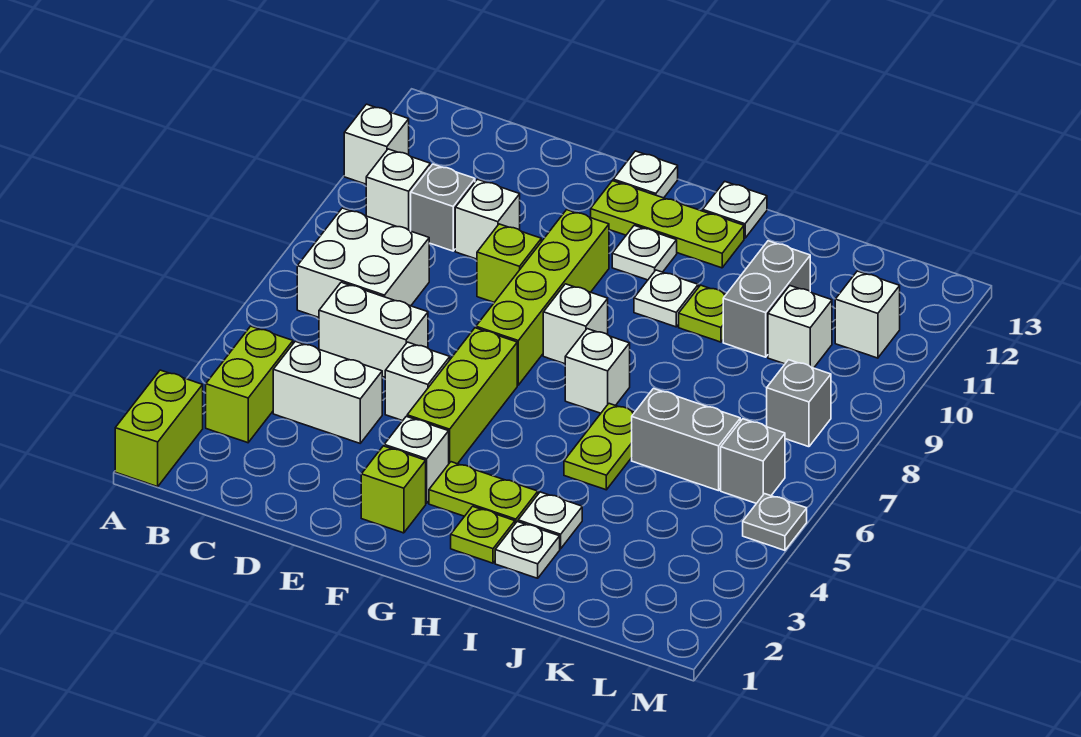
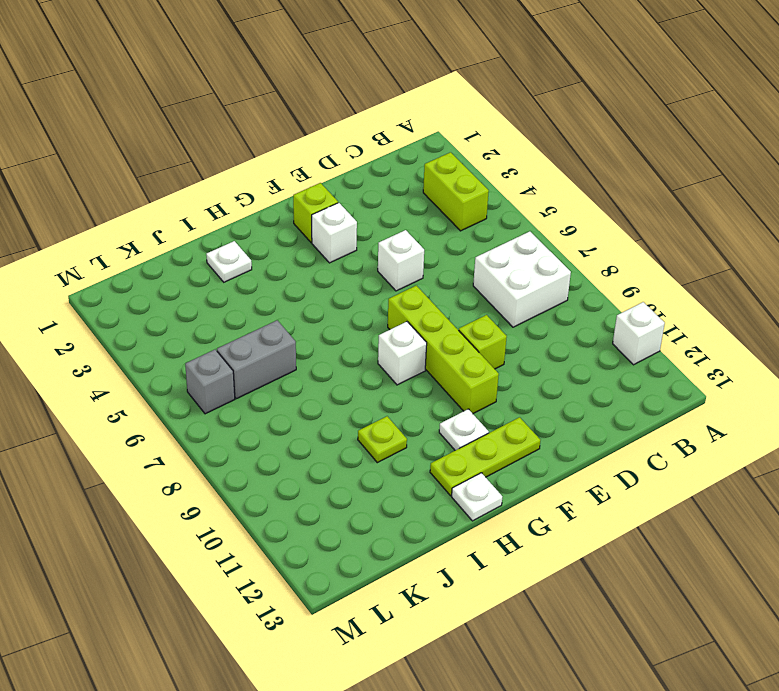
none -> lime 1x2 brick [115,370,203,487]
none -> white 1x1 brick [366,149,430,231]
none -> white 1x2 brick [273,341,382,443]
none -> white 1x2 brick [319,282,428,377]

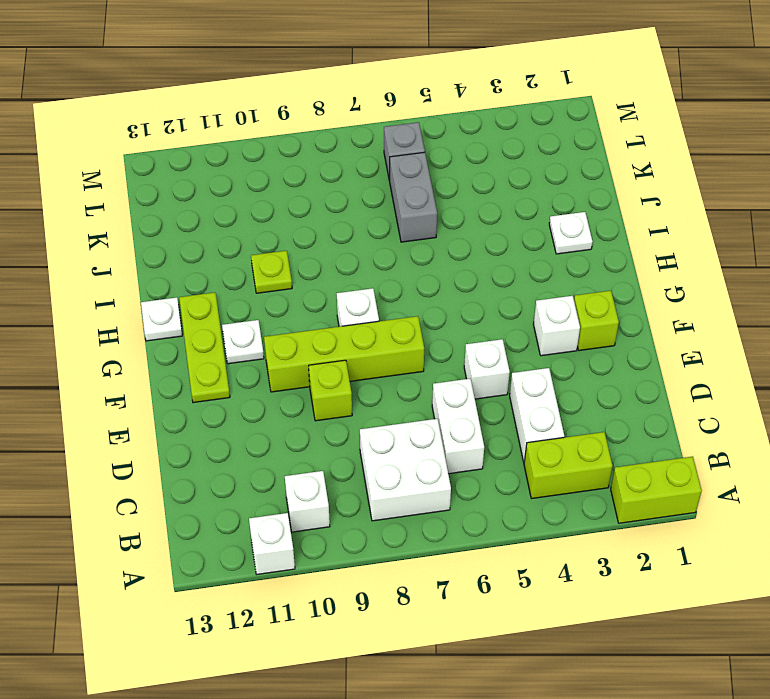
none -> grey 1x1 brick [411,164,475,251]
none -> white 1x1 brick [455,179,520,259]
none -> lime 1x3 brick [407,328,517,464]
none -> white 1x1 plate [613,151,678,198]

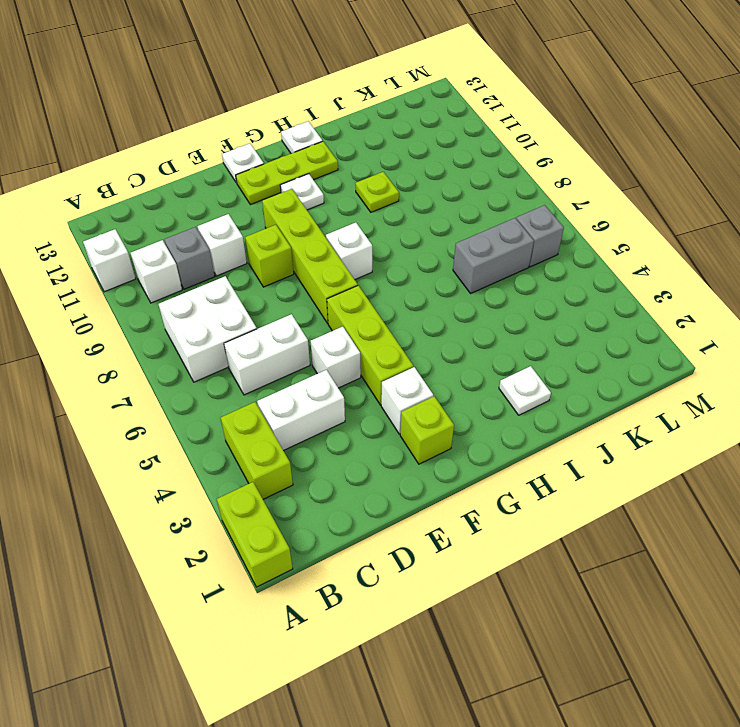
none -> lime 1x2 plate [429,462,538,523]
none -> lime 1x1 plate [451,506,515,563]
none -> white 1x1 brick [565,329,630,413]
none -> white 1x1 plate [634,270,698,327]

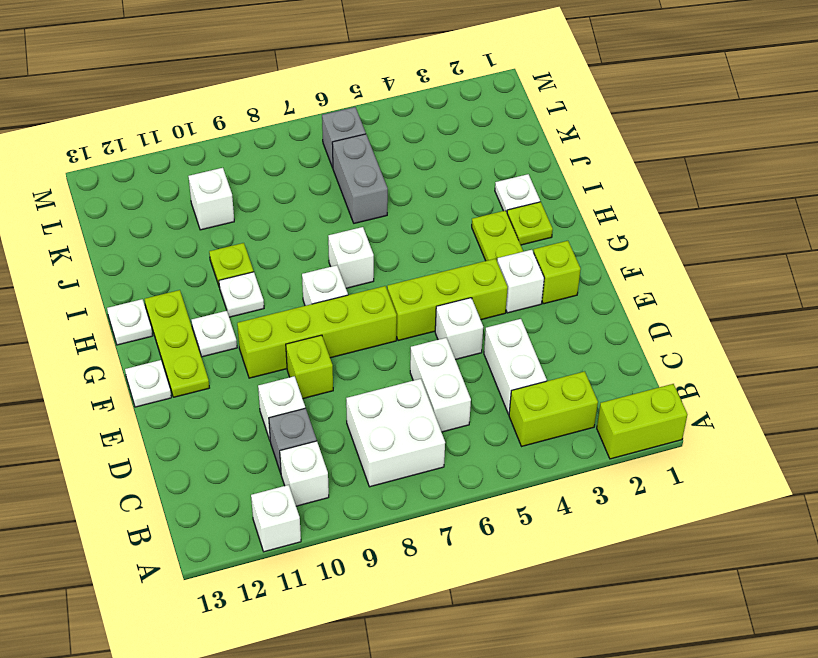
none -> white 1x1 plate [518,492,582,549]
none -> lime 1x2 plate [564,404,635,490]
none -> grey 1x2 brick [723,241,810,357]
none -> grey 1x1 brick [767,360,831,447]

